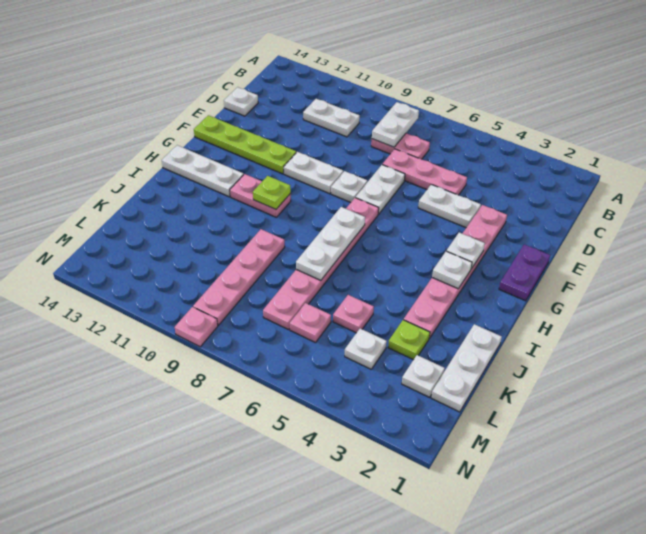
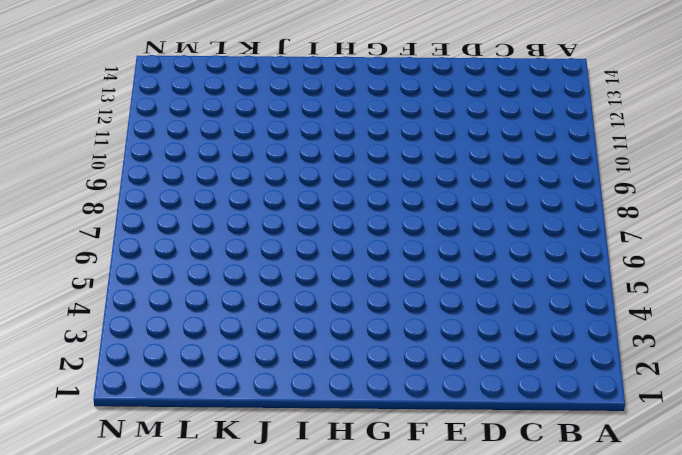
none -> pink 1x2 plate [371,133,430,159]
none -> white 1x2 plate [303,99,360,137]
none -> pink 1x3 plate [382,149,467,195]

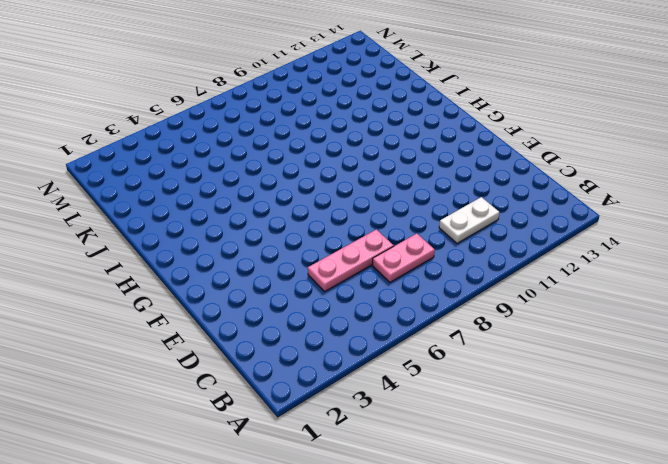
none -> white 1x1 plate [224,87,258,116]
none -> pink 1x6 plate [404,205,507,338]
none -> white 1x2 plate [418,184,481,228]

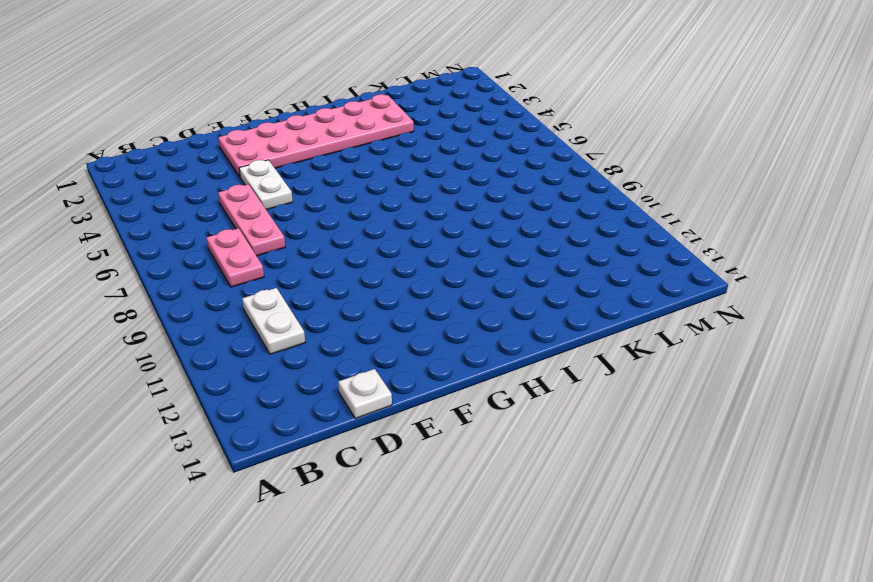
pink 2x6 plate [218,94,414,177] -> pink 1x6 plate [404,205,507,338]
none -> white 1x2 plate [356,165,405,214]
none -> purple 1x2 plate [499,244,550,301]
none -> white 1x1 plate [331,171,367,203]

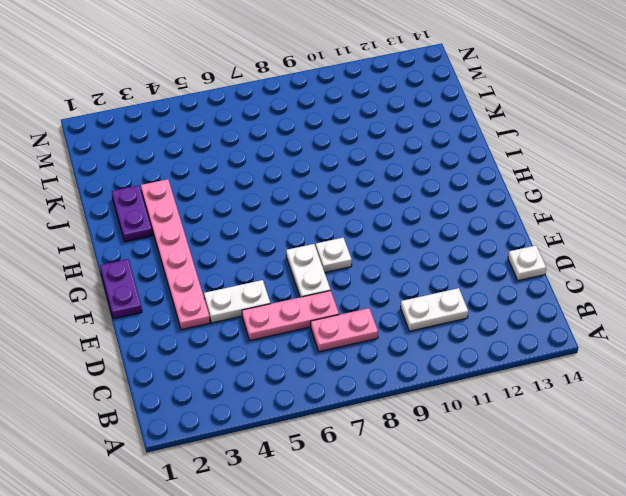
purple 1x2 plate [112,185,153,242] -> none
none -> white 1x2 plate [284,152,343,194]
none -> lime 1x4 plate [194,115,296,174]
none -> pink 1x6 plate [263,198,379,330]

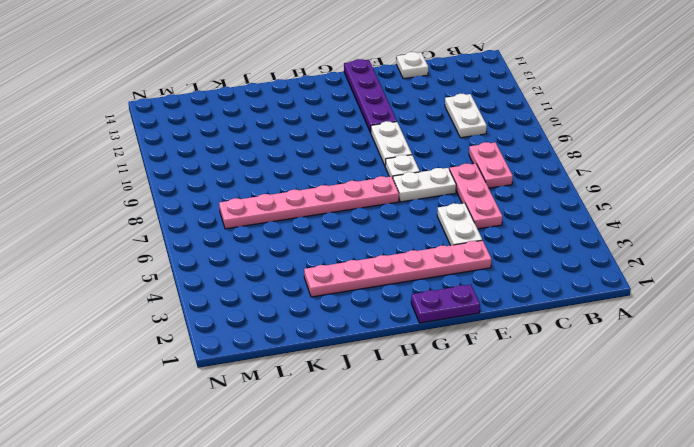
purple 1x4 plate [344,59,397,133] -> lime 1x4 plate [194,115,296,174]
none -> pink 1x2 plate [230,174,291,217]
none -> white 1x3 plate [162,145,244,197]
none -> white 1x3 plate [431,324,502,412]

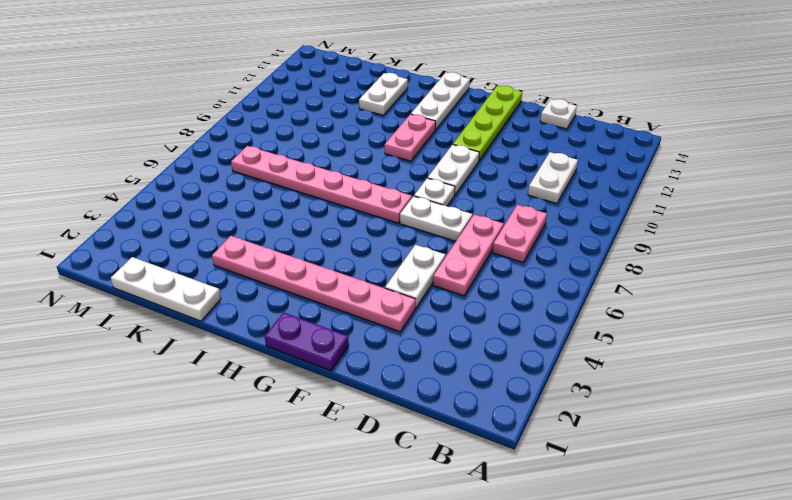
white 1x2 plate [359,73,408,115] -> white 1x2 plate turned to [372,102,419,147]
none -> pink 1x4 plate [193,229,285,325]
none -> lime 1x1 plate [388,320,430,360]
none -> pink 1x1 plate [333,295,374,333]

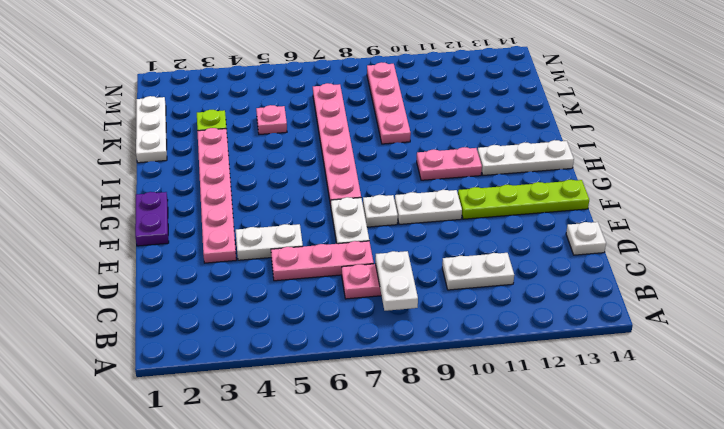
none -> white 1x1 plate [402,355,445,397]
none -> white 1x1 plate [345,329,387,369]
none -> pink 1x1 plate [290,303,331,343]

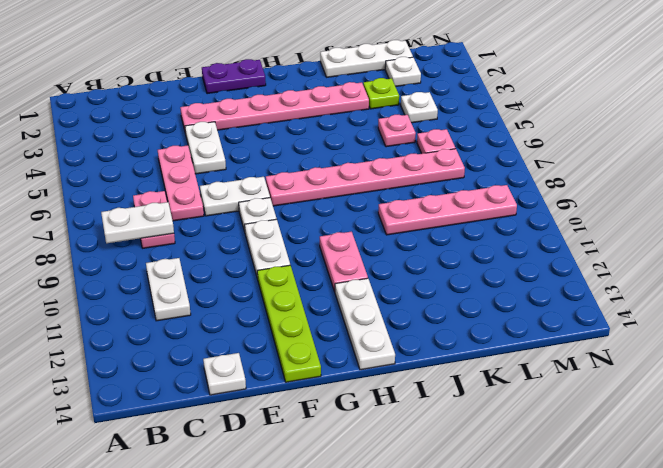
none -> pink 1x1 plate [175,307,218,347]
none -> white 1x1 plate [447,232,485,269]
none -> white 1x1 plate [432,251,472,289]

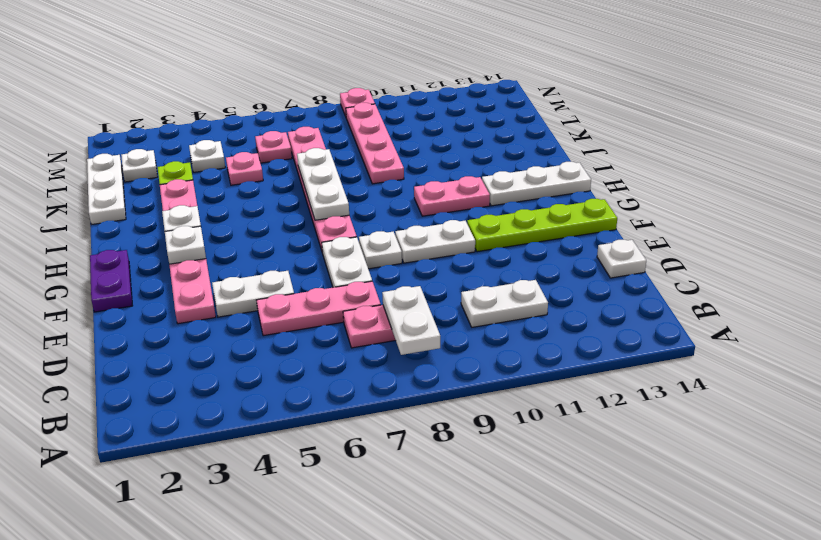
none -> lime 1x1 plate [253,176,291,209]

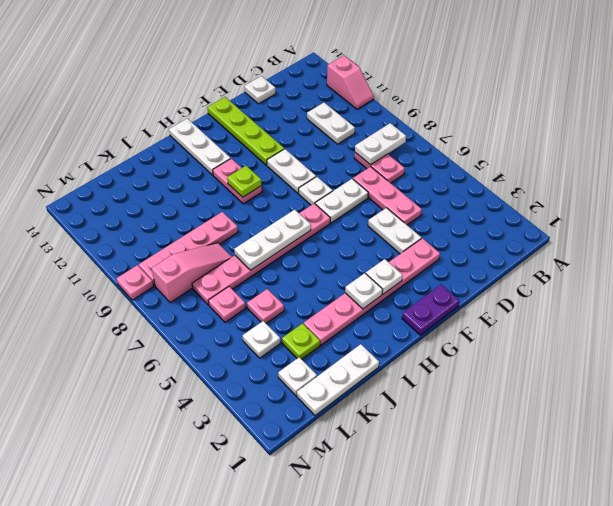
pink 1x2 slope [327,56,374,109] -> none
pink 1x3 slope [152,243,232,303] -> none

